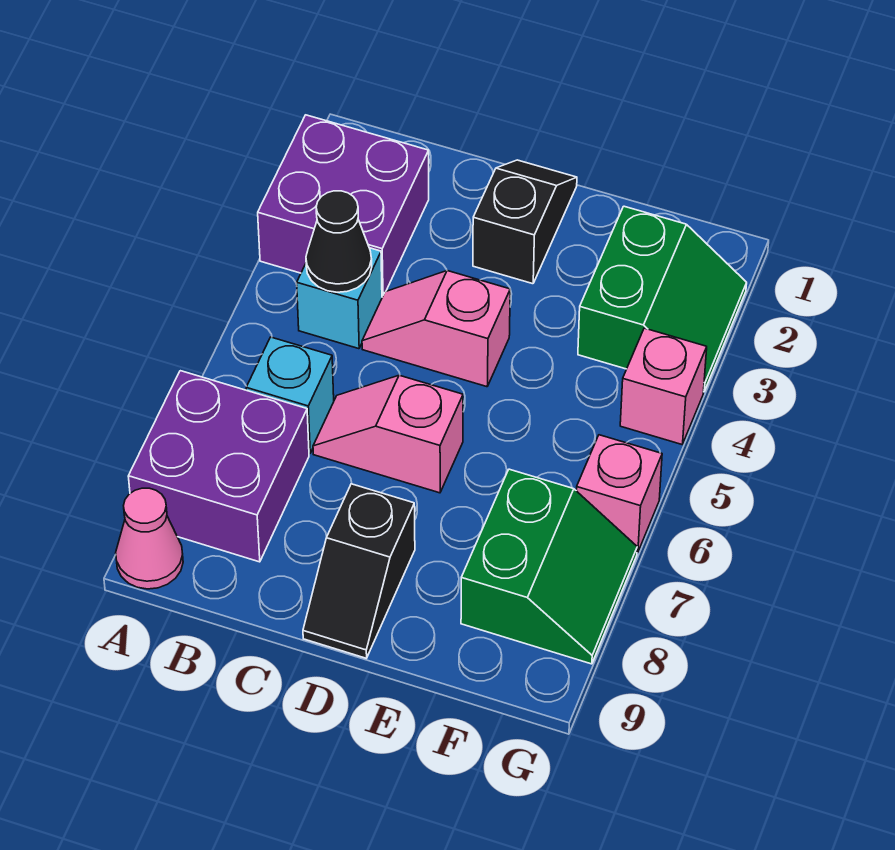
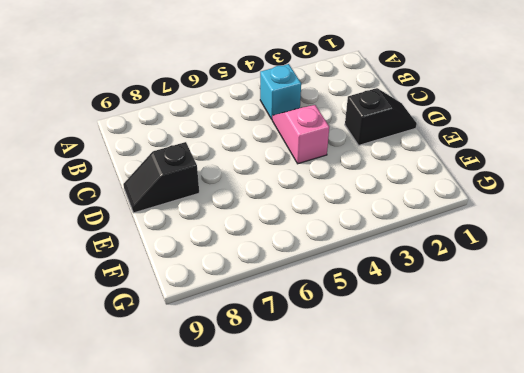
none -> purple 2x2 brick [258,115,429,297]
none -> purple 2x2 brick [128,371,309,562]
none -> pink 1x1 cone [116,488,183,589]

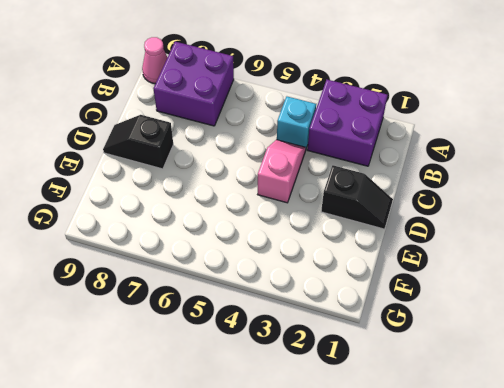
none -> cyan 1x1 brick [246,337,334,454]
none -> pink 1x2 slope [313,375,463,493]
none -> green 2x2 slope [578,206,747,392]

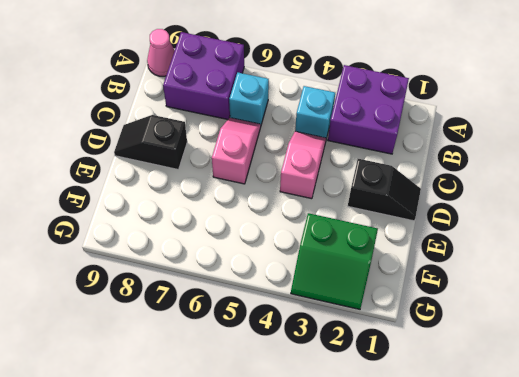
none -> green 2x2 slope [461,469,637,664]
none -> pink 1x1 brick [620,328,707,444]
none -> pink 1x1 brick [576,435,662,553]

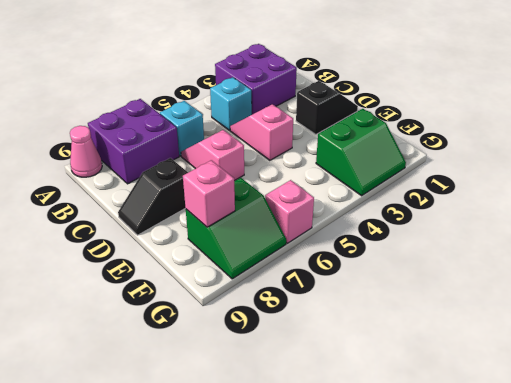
pink 1x1 brick [183,160,235,227] -> pink 1x1 brick moved to [620,328,707,444]
none -> black 1x1 cone [306,191,372,292]

